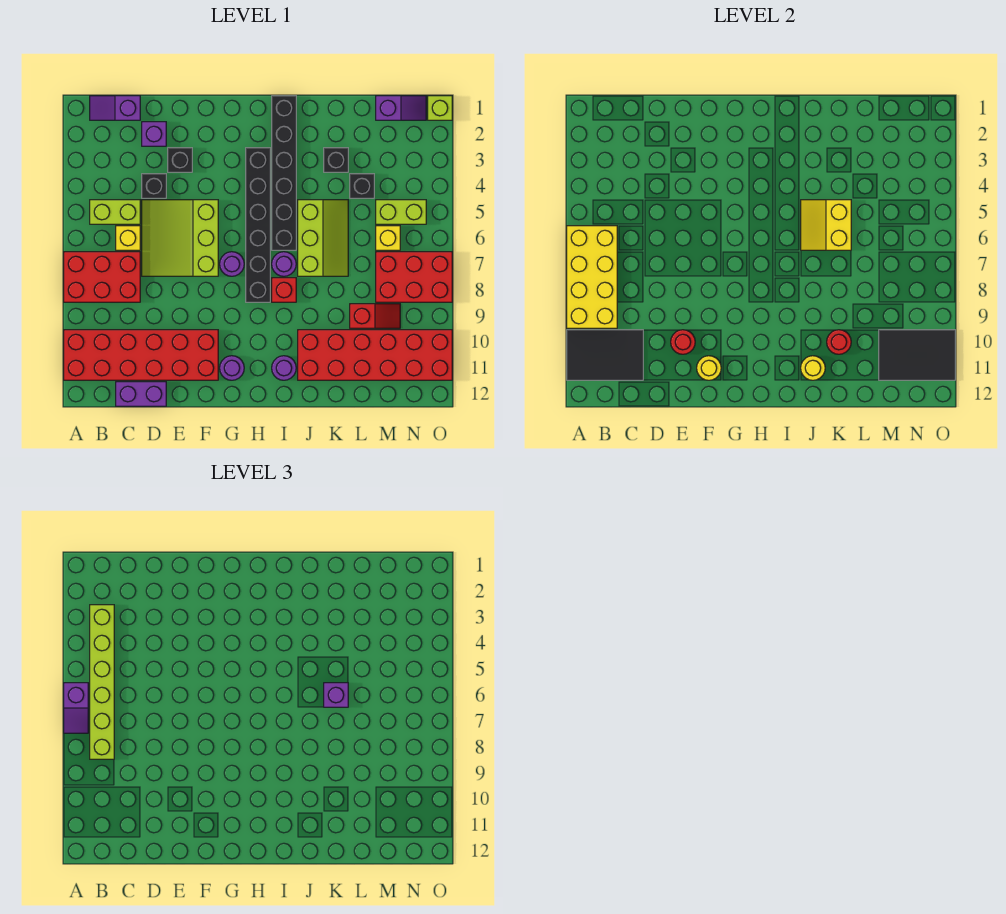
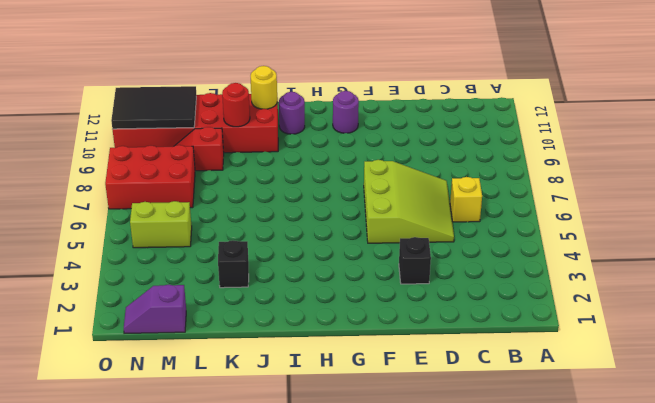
none -> red 2x3 brick [64,252,140,302]
none -> red 2x6 brick [64,330,218,380]
none -> purple 1x2 slope [90,96,140,120]
none -> lime 1x2 brick [90,200,140,224]

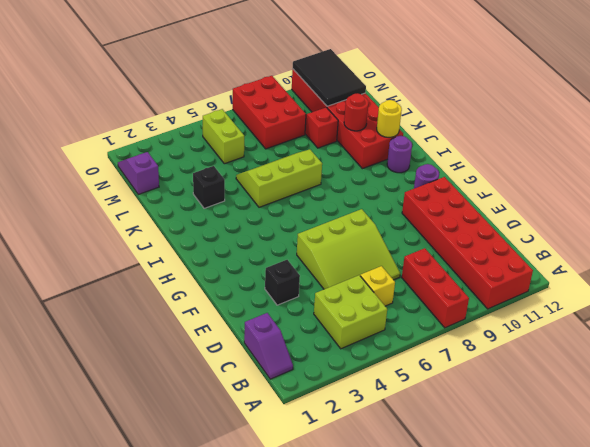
red 1x3 brick [402,248,469,328] -> red 2x3 brick [64,252,140,302]
lime 2x2 brick [314,275,387,349] -> lime 1x2 brick [90,200,140,224]
none -> purple 1x2 brick [116,382,166,406]
none -> purple 1x1 brick [142,122,166,146]
none -> black 1x1 brick [142,174,166,198]
none -> purple 1x1 round brick [220,252,244,276]

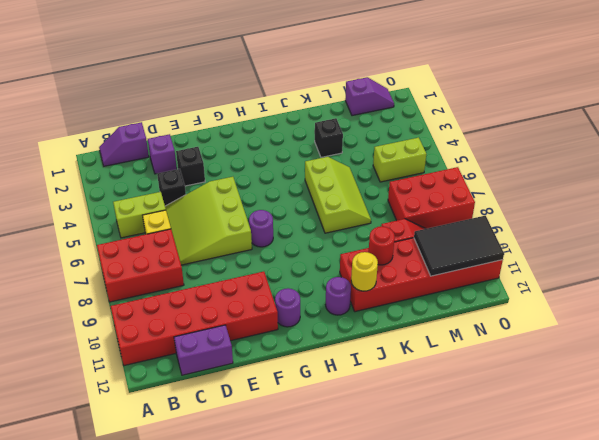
none -> black 1x6 brick [246,148,270,302]
none -> black 1x6 brick [272,96,296,250]
none -> purple 1x1 round brick [272,252,296,276]
none -> red 1x1 brick [272,278,296,302]

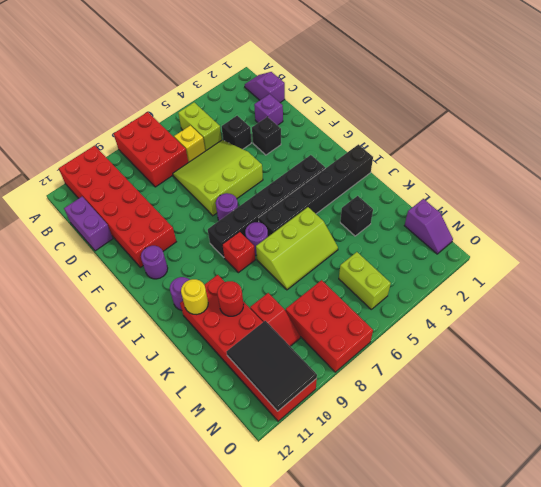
none -> black 1x1 brick [350,174,374,198]
none -> yellow 1x1 brick [376,226,400,250]
none -> lime 1x1 brick [428,96,452,120]
none -> yellow 2x4 brick [567,226,617,328]

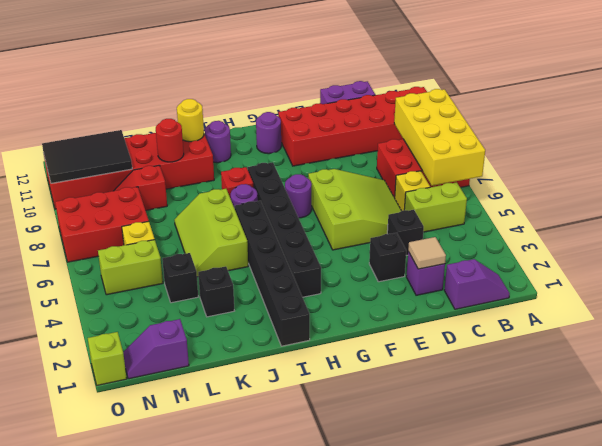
tan 1x1 tile [408,237,446,269] -> none
none -> black 2x3 tile [567,330,643,380]
none -> red 1x1 round brick [671,330,695,354]
none -> yellow 1x1 round brick [697,356,721,380]
none -> yellow 2x2 slope [801,200,851,250]

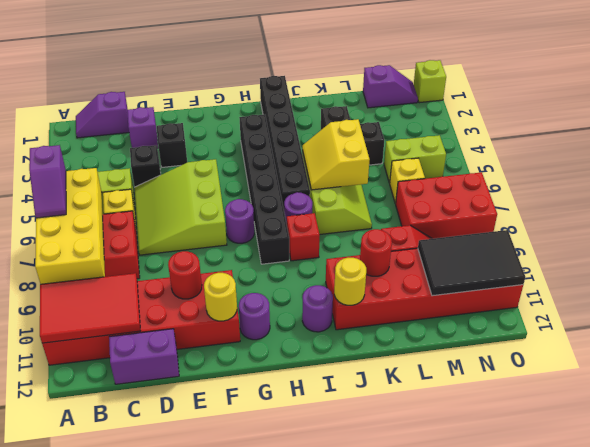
red 2x3 tile [40,273,140,343] -> black 2x3 tile [567,330,643,380]
none -> lime 1x6 brick [90,605,114,759]
none -> purple 1x1 brick [324,683,348,707]

